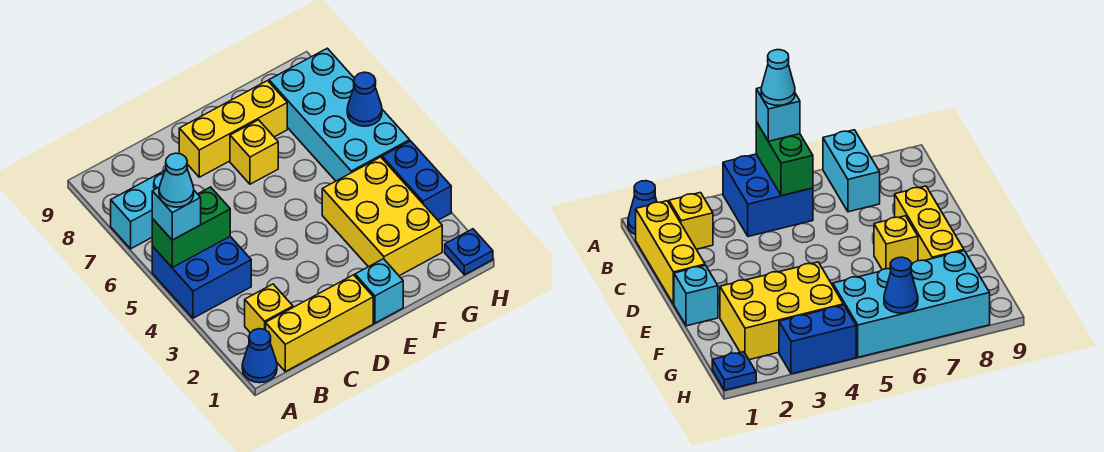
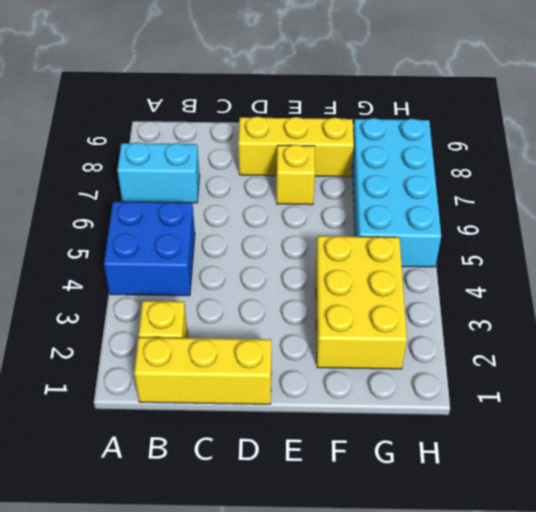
none -> blue 1x1 cone [242,329,277,383]
none -> cyan 1x1 brick [355,259,403,323]
none -> blue 1x1 plate [445,229,493,275]

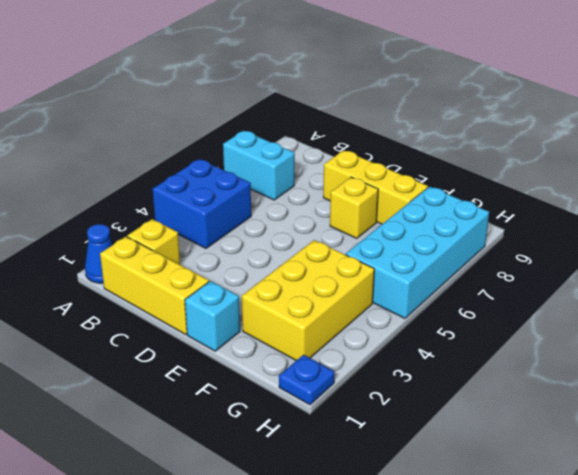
none -> blue 1x2 brick [382,141,451,220]
none -> green 1x2 brick [152,187,230,267]
none -> blue 1x1 cone [347,72,382,126]

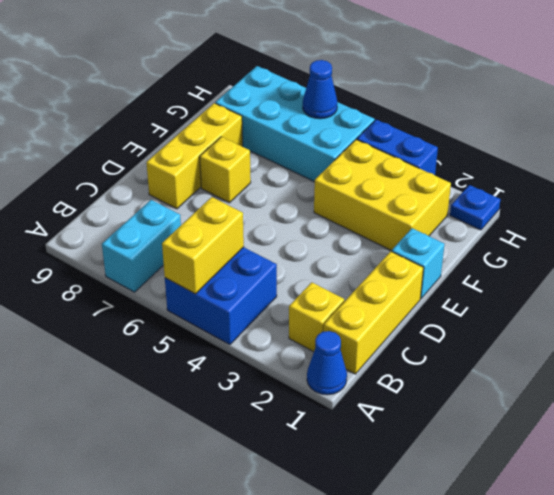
yellow 1x2 brick [162,197,244,294] -> green 1x2 brick [152,187,230,267]
none -> cyan 1x1 brick [152,187,201,240]
none -> cyan 1x1 cone [159,153,194,207]

